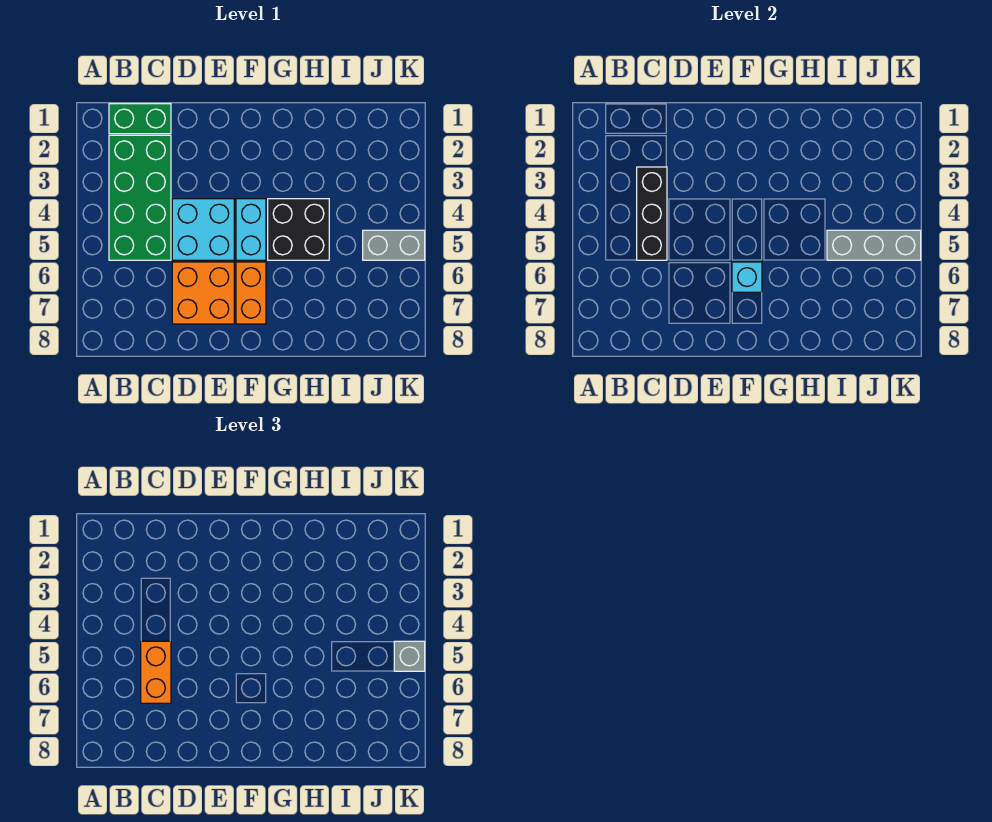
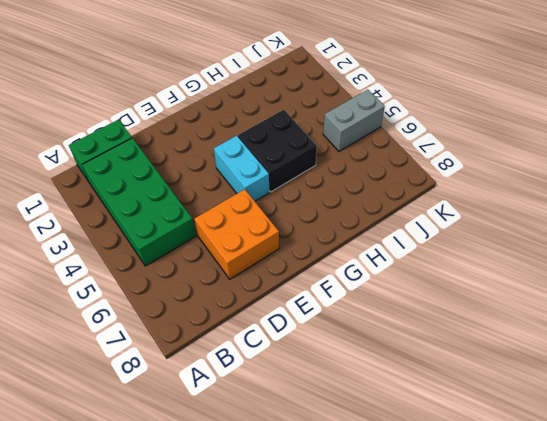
none -> cyan 2x2 brick [172,199,234,260]
none -> orange 1x2 brick [236,262,266,324]
none -> black 1x3 brick [637,167,667,260]

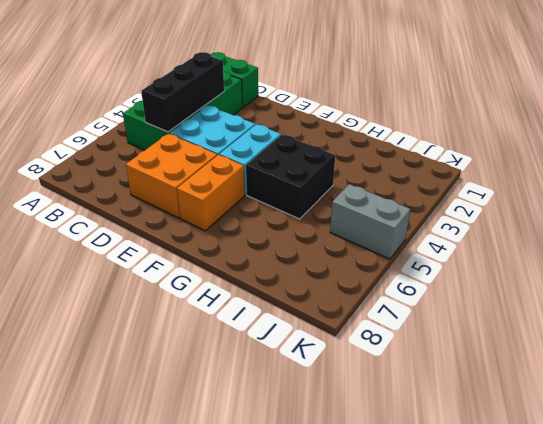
none -> cyan 1x1 brick [732,262,762,292]
none -> grey 1x3 brick [827,230,921,260]
none -> orange 1x2 brick [141,641,171,703]

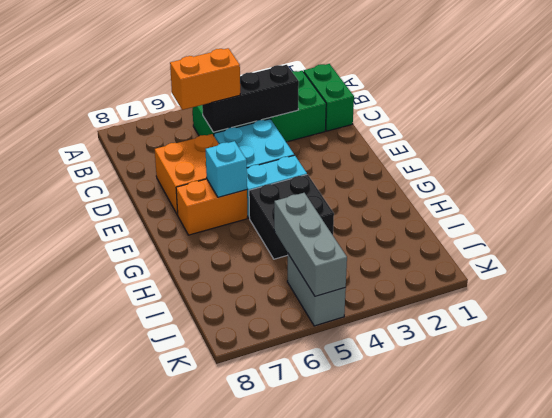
none -> grey 1x1 brick [394,641,425,671]

